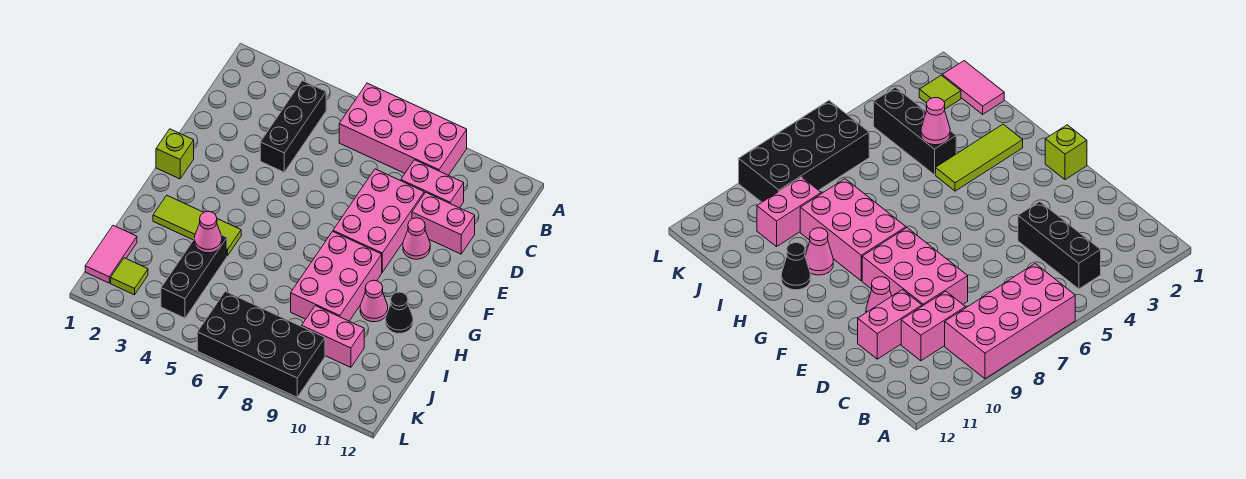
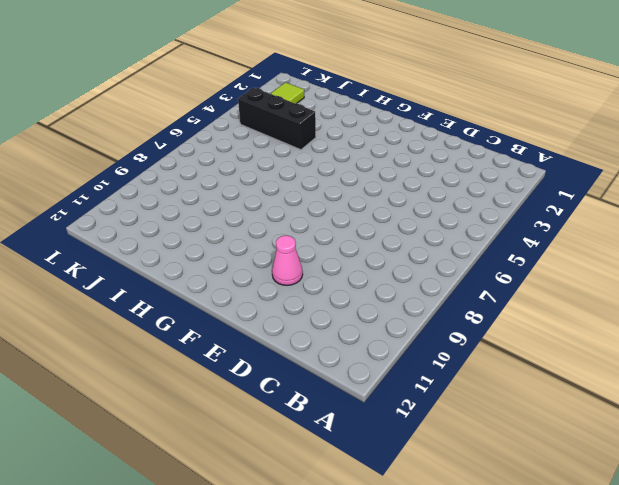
none -> pink 2x4 brick [339,83,467,175]
none -> black 1x3 brick [260,81,326,172]
none -> pink 1x2 brick [401,160,464,208]

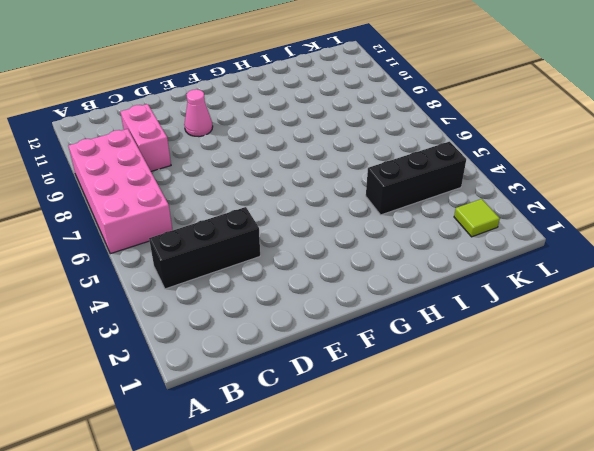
none -> pink 2x3 brick [333,169,424,272]
none -> pink 1x2 brick [412,192,475,254]
none -> lime 1x1 brick [156,129,194,179]

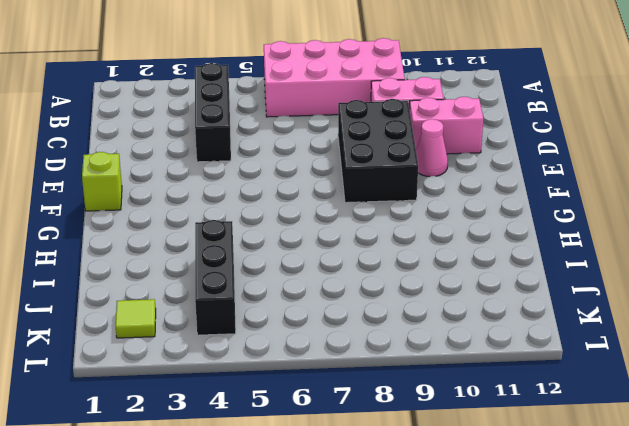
black 2x3 brick [338,99,418,203] -> pink 2x3 brick [333,169,424,272]
none -> pink 2x3 brick [291,232,382,321]
none -> lime 1x3 tile [153,195,241,256]
none -> pink 1x1 cone [360,280,388,322]

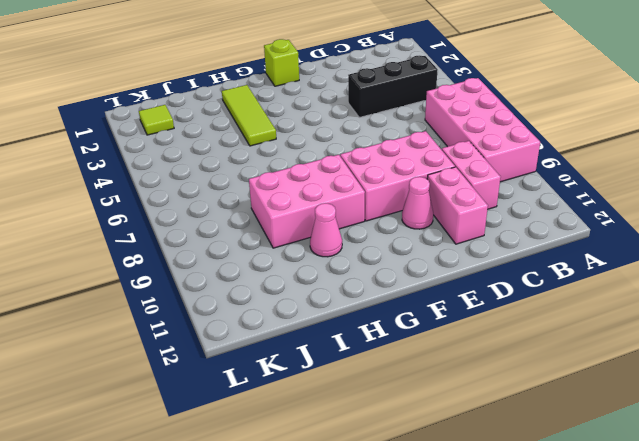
none -> black 1x1 cone [386,292,413,333]
none -> black 1x3 brick [161,235,227,318]
none -> pink 1x2 tile [85,225,137,283]

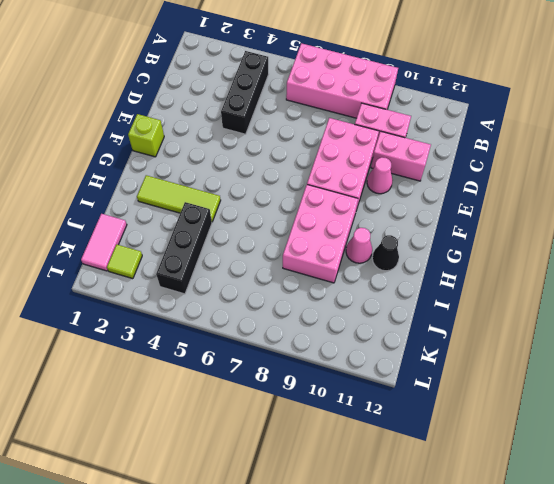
none -> pink 1x2 brick [302,306,364,367]
none -> black 2x4 brick [197,291,325,397]
none -> pink 1x1 cone [195,211,222,253]

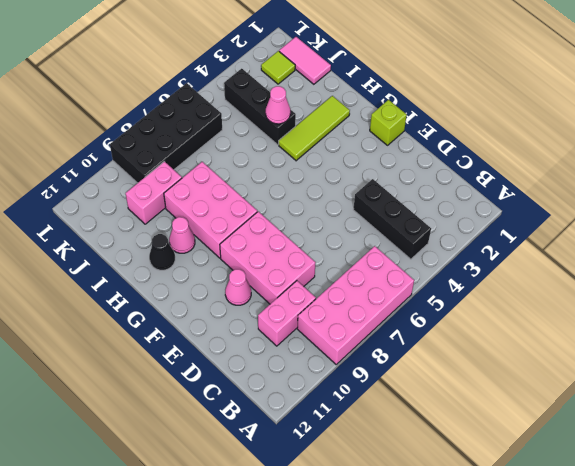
none -> pink 1x2 brick [412,192,475,254]

